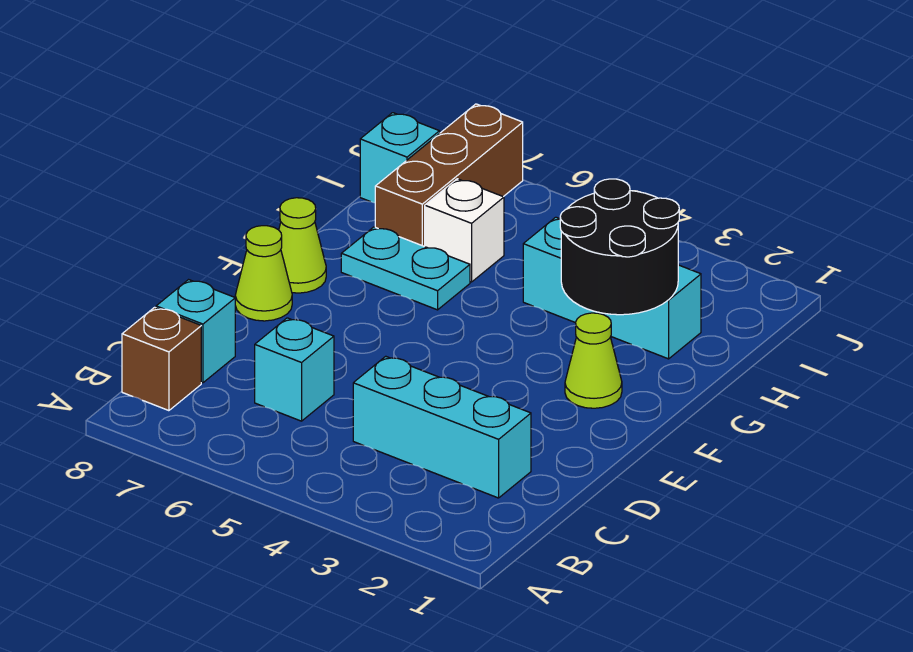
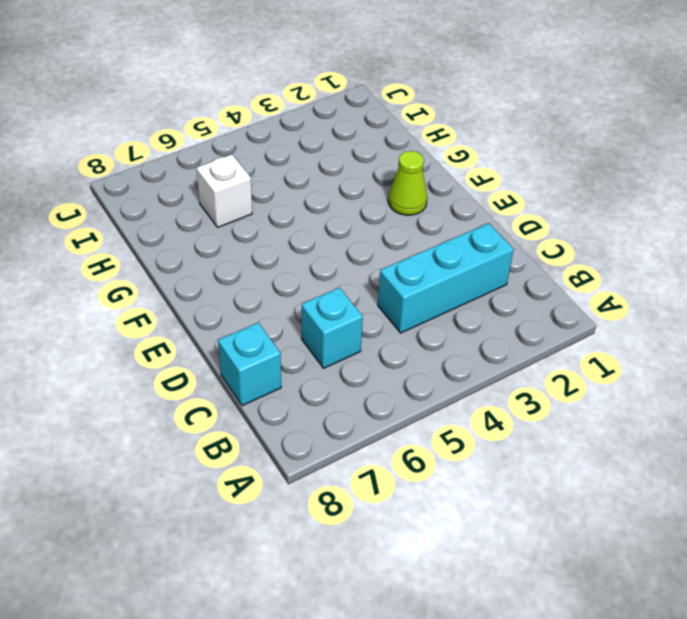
none -> brown 1x1 brick [122,307,201,411]
none -> lime 1x1 cone [235,226,292,321]
none -> lime 1x1 cone [279,198,326,293]

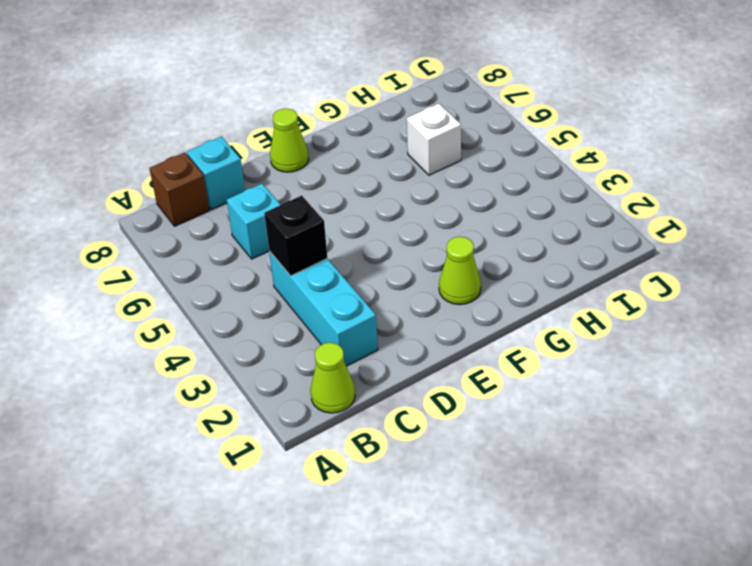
lime 1x1 cone [310,343,355,413] -> lime 1x1 cone moved to [279,198,326,293]
black 1x1 brick [264,195,327,276] -> none
none -> cyan 1x2 plate [341,227,470,310]
none -> cyan 1x3 brick [523,217,701,359]
none -> brown 1x3 brick [375,104,523,246]

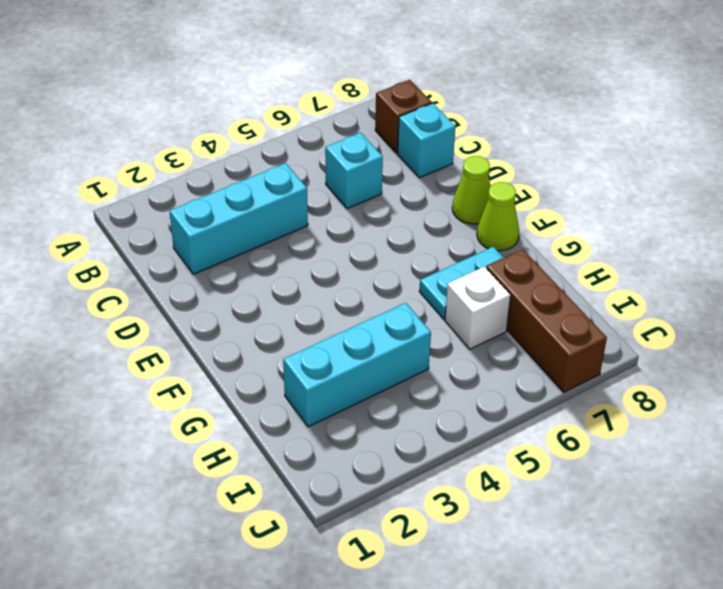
none -> lime 1x1 cone [565,313,622,408]
none -> cyan 1x1 brick [360,113,440,203]
none -> black 2x2 round brick [560,179,679,315]

